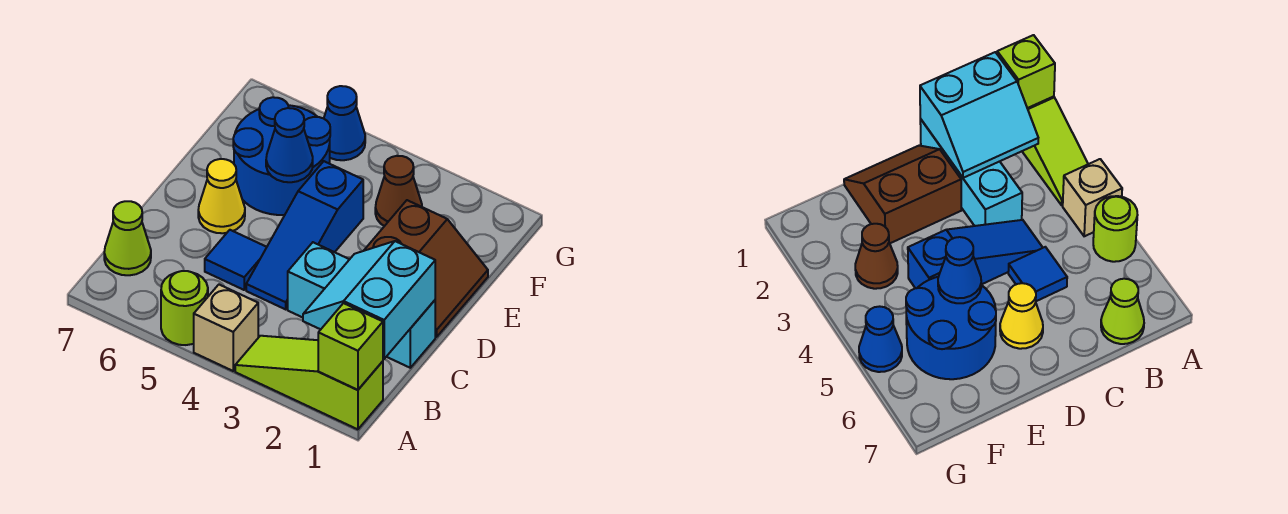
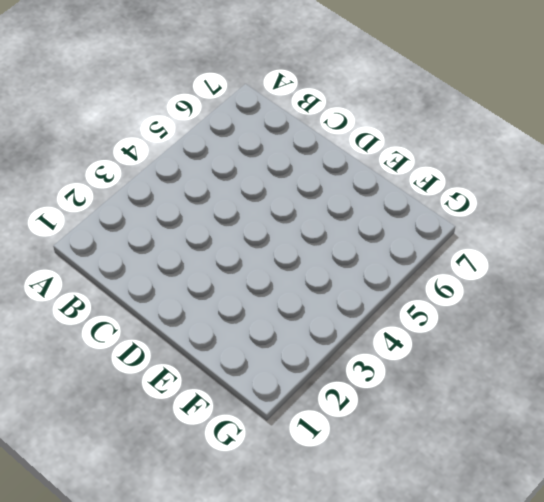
none -> lime 1x3 slope [235,336,383,429]
none -> tan 1x1 brick [194,285,258,371]
none -> lime 1x1 round brick [161,271,208,345]

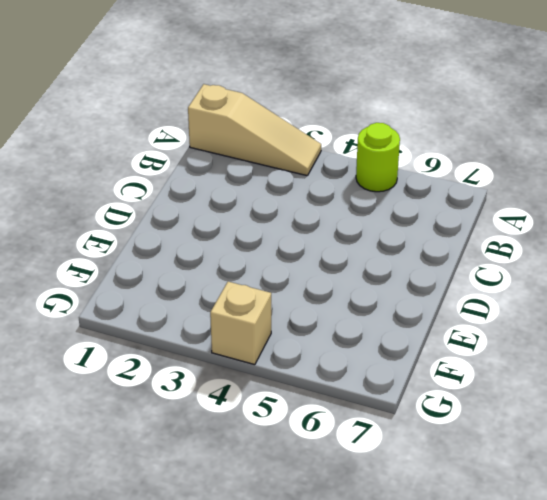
tan 1x3 slope [188,84,321,176] -> lime 1x3 slope [235,336,383,429]
tan 1x1 brick [210,282,271,365] -> tan 1x1 brick moved to [194,285,258,371]
none -> lime 1x1 cone [104,201,151,275]
none -> cyan 1x3 brick [288,242,435,368]
none -> blue 1x3 slope [246,161,363,309]

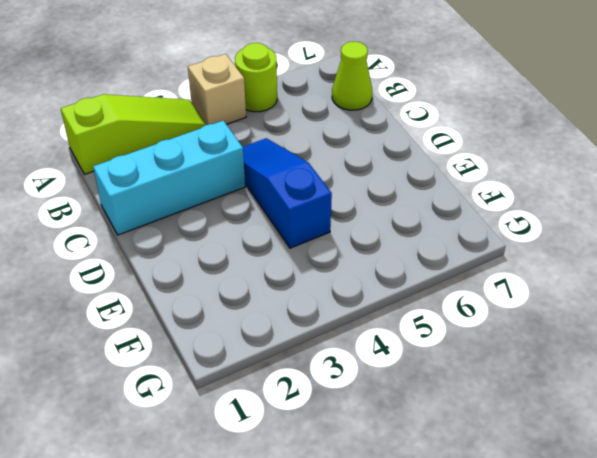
none -> blue 1x1 tile [205,230,267,290]
none -> brown 2x2 slope [364,200,488,337]
none -> yellow 1x1 cone [198,159,245,233]

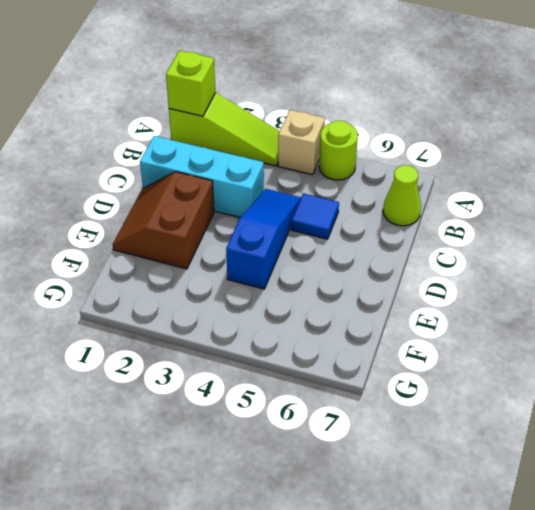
none -> yellow 1x1 cone [198,159,245,233]
none -> blue 2x2 round brick [233,97,330,215]
none -> brown 1x1 cone [375,156,422,226]

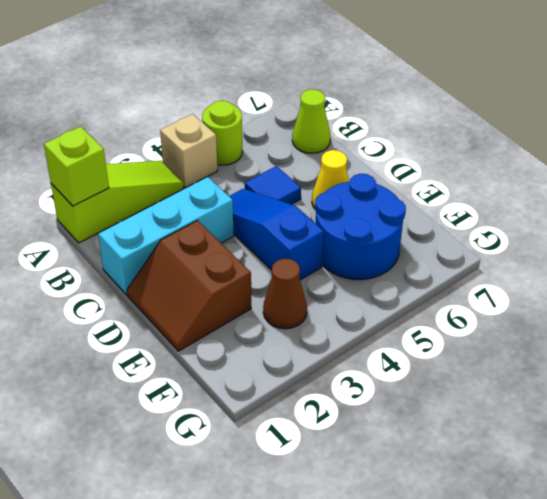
none -> blue 1x1 cone [324,86,365,160]
none -> cyan 2x2 slope [303,241,435,359]
none -> blue 1x1 cone [266,108,313,182]

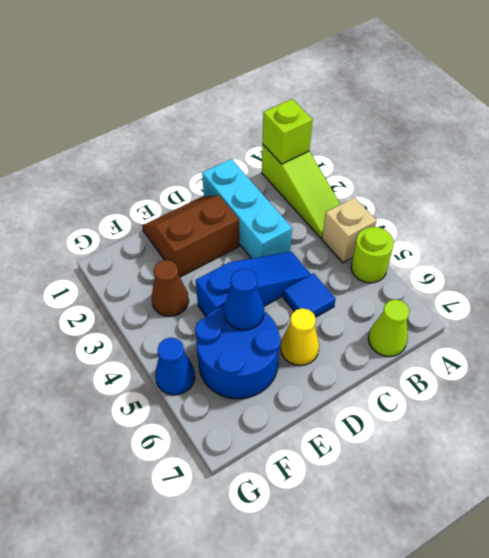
none -> cyan 2x2 slope [303,241,435,359]

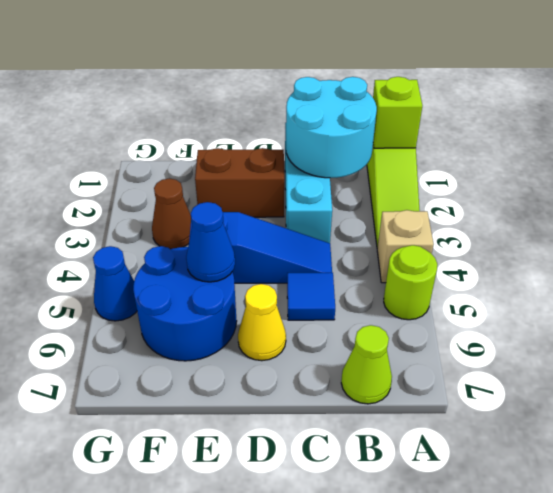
cyan 2x2 round brick [286,77,377,178] -> cyan 2x2 slope [303,241,435,359]

